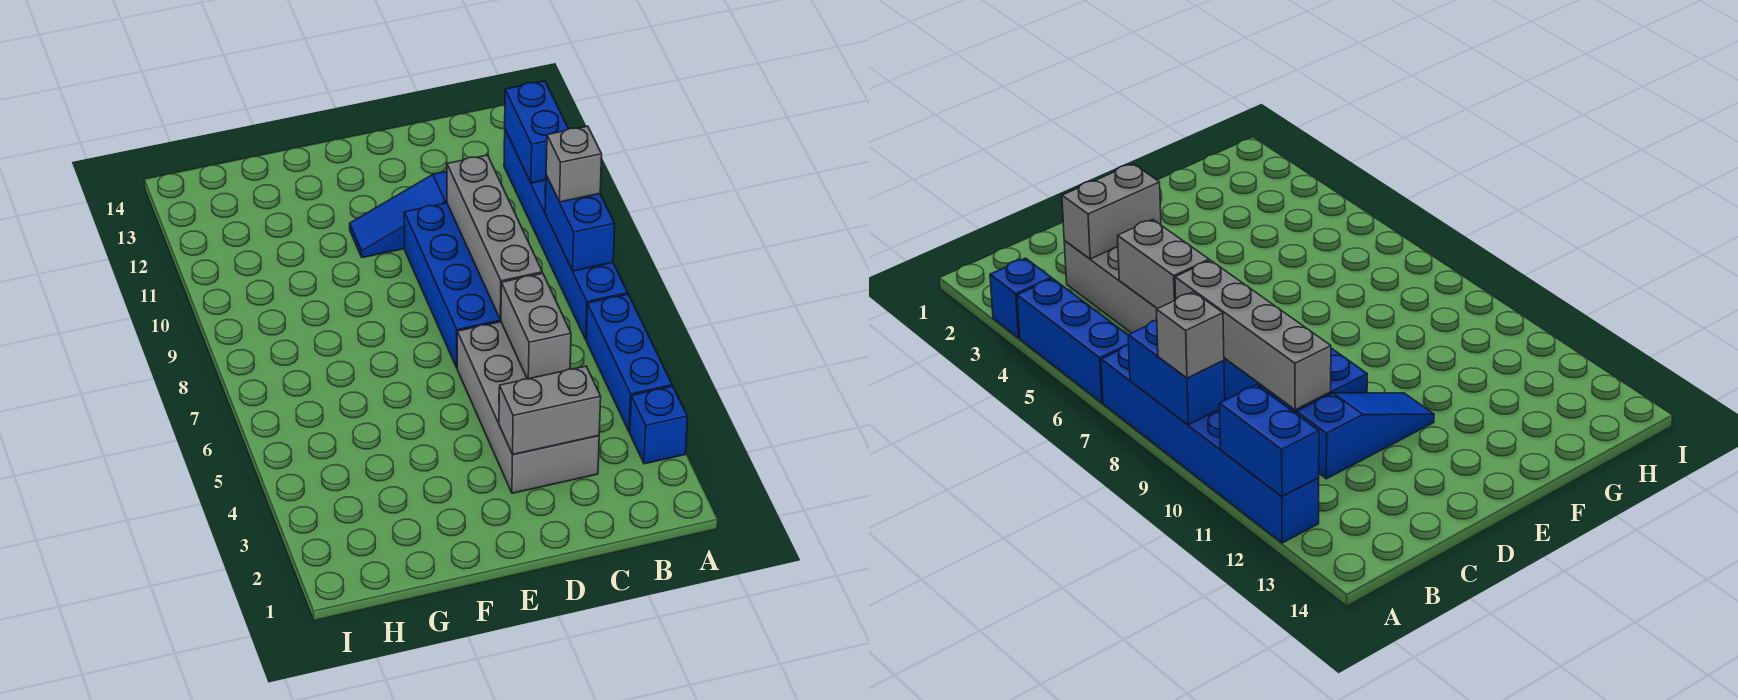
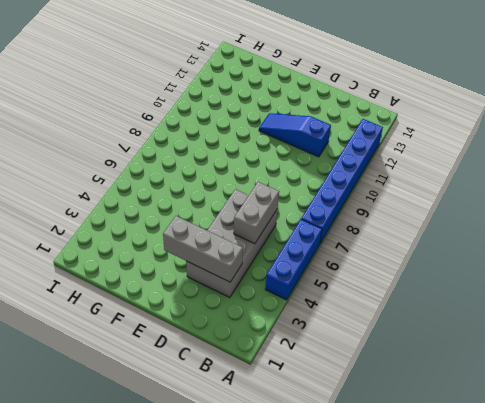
grey 1x3 brick [163,216,243,282] -> grey 1x2 brick [499,366,601,455]
none -> blue 1x1 brick [630,386,688,464]
none -> blue 2x4 brick [404,203,501,368]
none -> blue 1x2 brick [545,175,615,271]

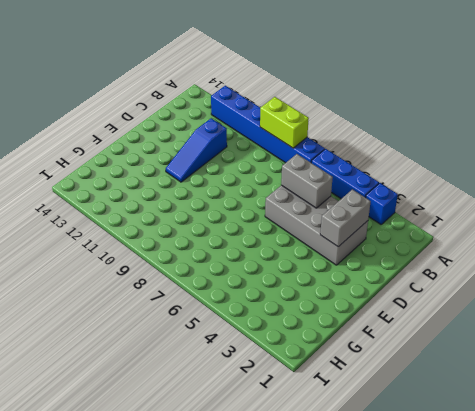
lime 1x2 brick [260,97,309,148] -> blue 1x2 brick [545,175,615,271]
none -> blue 2x4 brick [404,203,501,368]
none -> blue 1x2 brick [505,81,568,183]
none -> grey 1x4 brick [447,155,542,320]

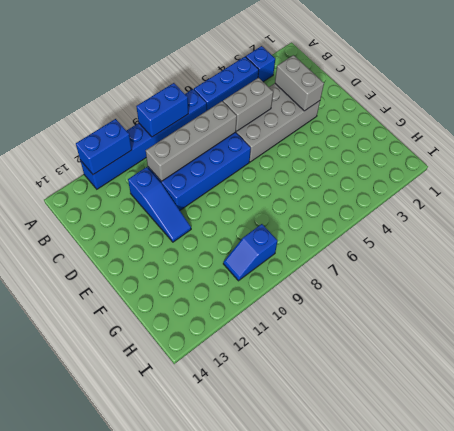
blue 1x2 slope [223,224,278,281] -> none
none -> grey 1x1 brick [546,126,602,202]

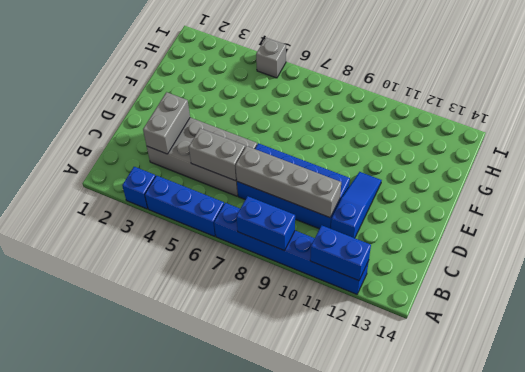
grey 1x1 brick [256,38,286,78] -> grey 1x1 brick moved to [546,126,602,202]

